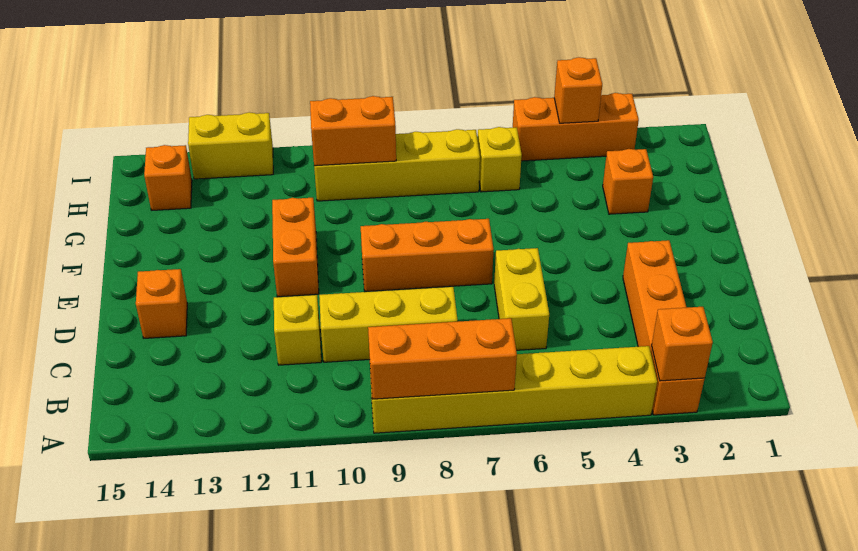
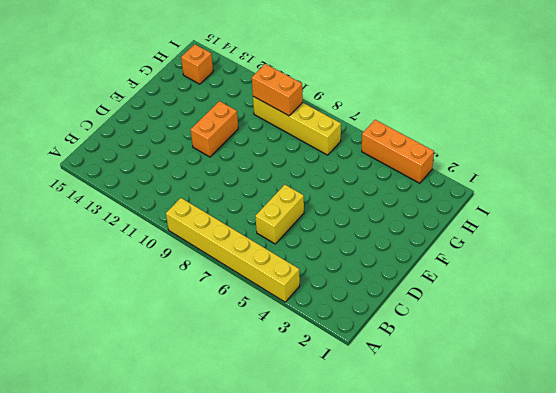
none -> orange 1x4 brick [623,240,705,415]
none -> yellow 1x3 brick [319,287,457,362]
none -> yellow 1x1 brick [274,295,321,365]

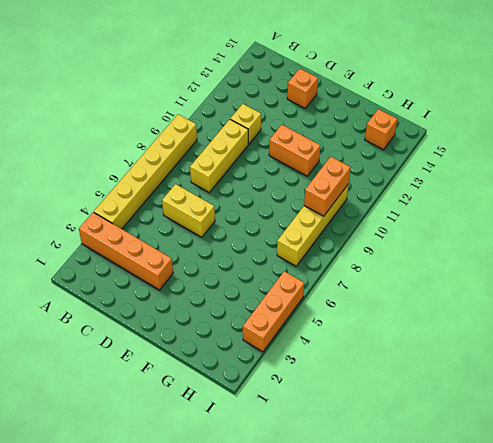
none -> orange 1x3 brick [361,219,494,291]
none -> orange 1x1 brick [603,149,653,214]
none -> yellow 1x1 brick [478,127,522,192]

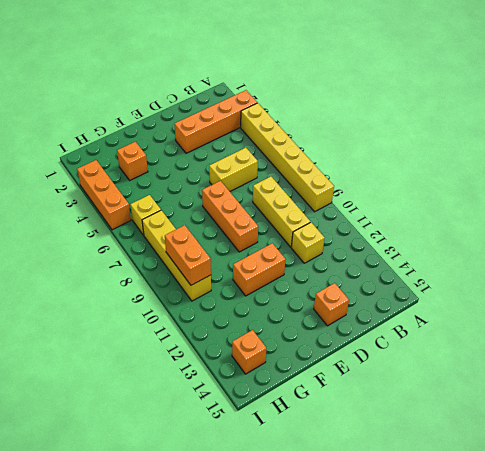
none -> yellow 1x2 brick [188,112,273,179]
none -> orange 1x1 brick [652,307,713,381]
none -> orange 1x3 brick [368,318,517,399]

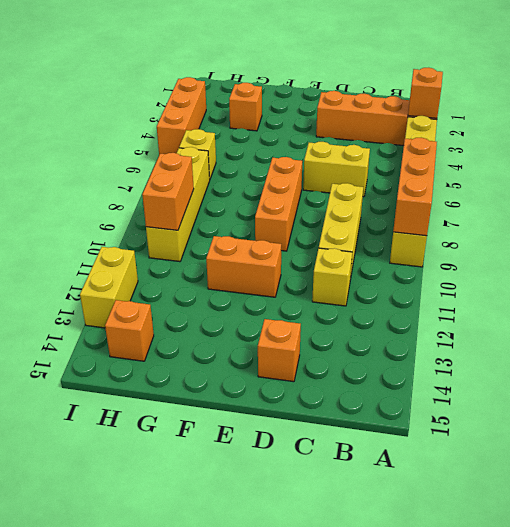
none -> orange 1x1 brick [554,57,602,123]

